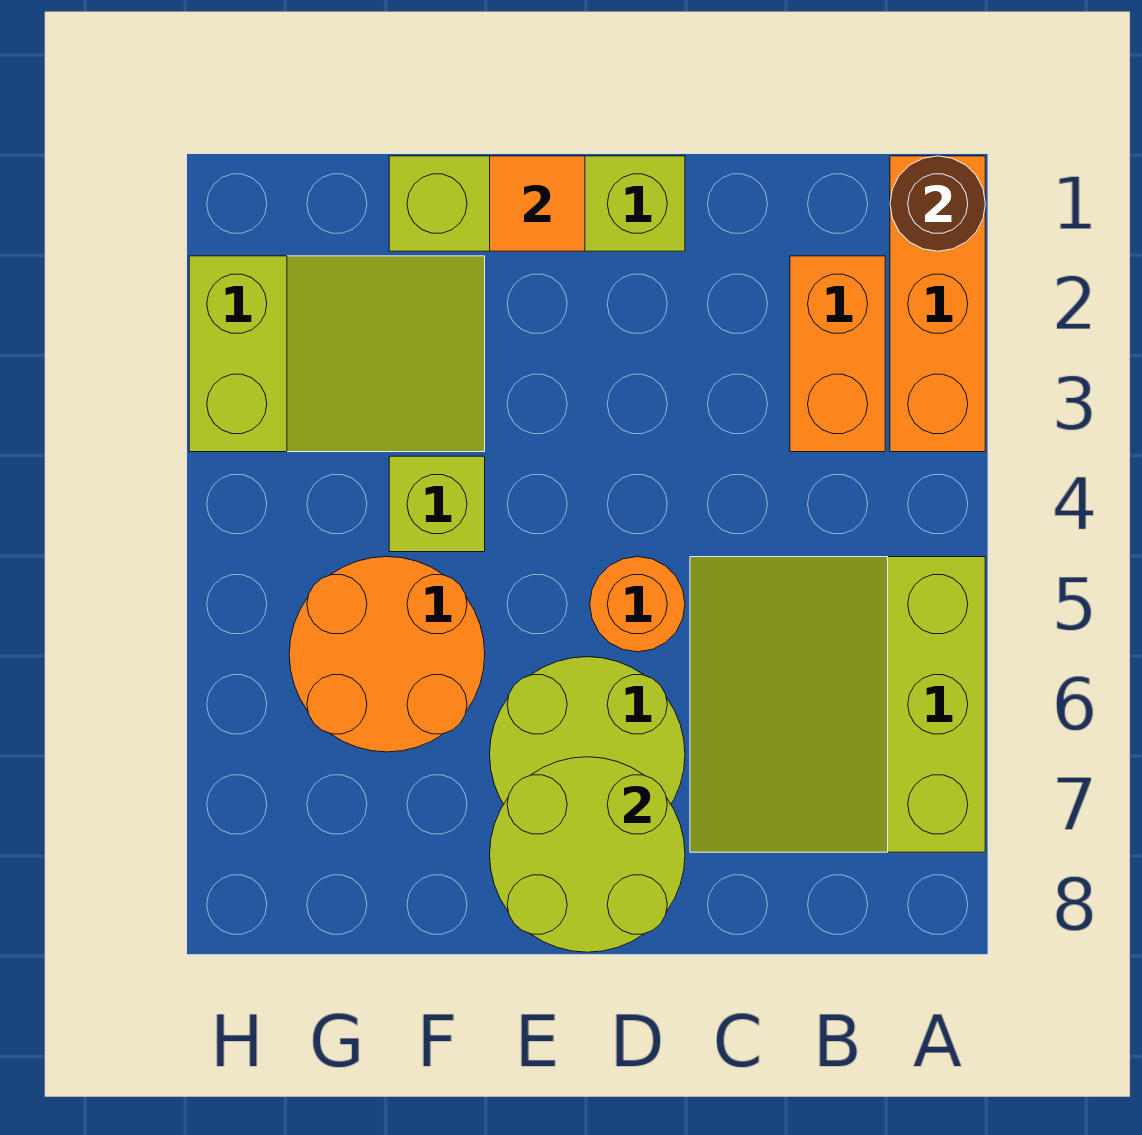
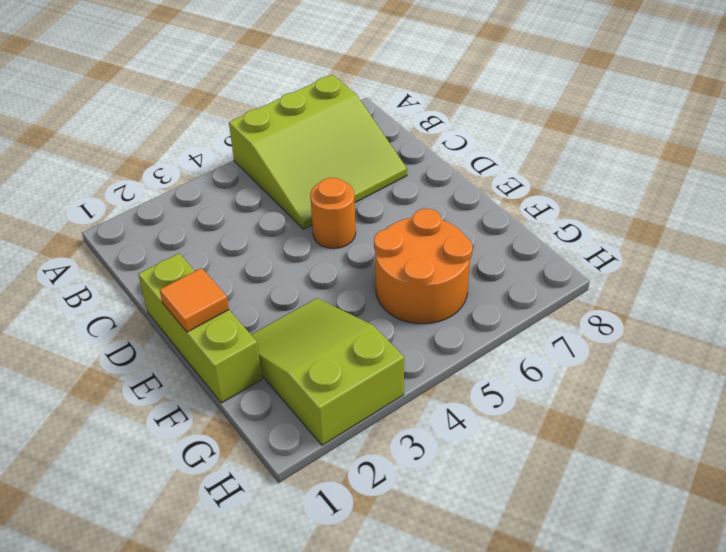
none -> orange 1x3 brick [890,156,985,452]
none -> orange 1x2 brick [790,256,885,452]
none -> lime 2x2 round brick [490,657,685,804]

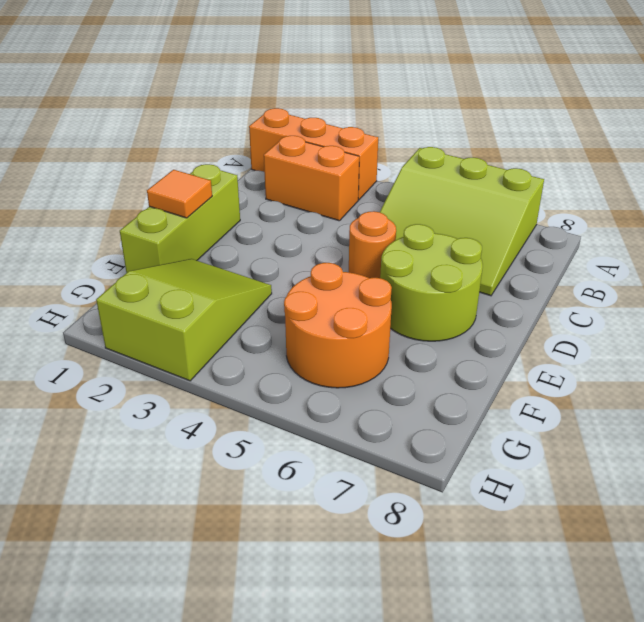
none -> lime 1x1 brick [389,456,485,552]
none -> brown 1x1 round brick [890,156,985,251]
none -> lime 2x2 round brick [490,757,685,952]

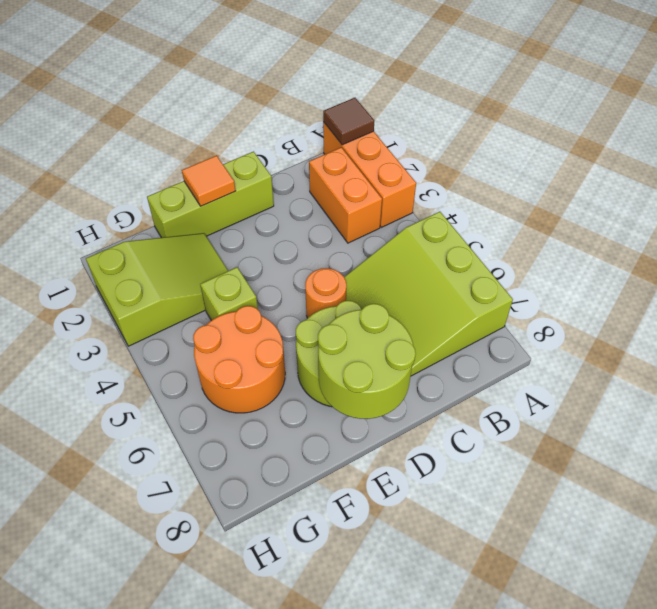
brown 1x1 tile [323,98,374,145] -> brown 1x1 round brick [890,156,985,251]

